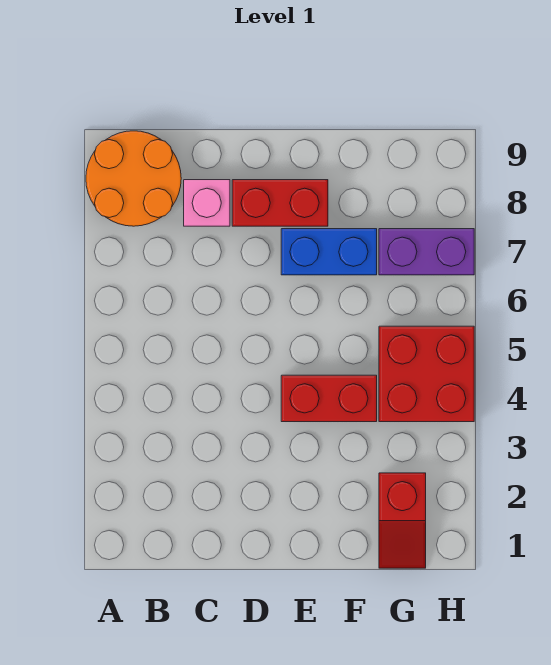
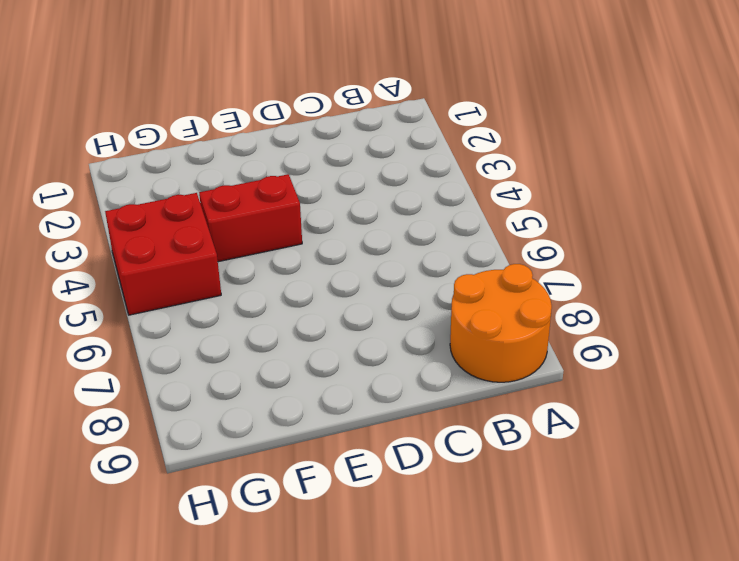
none -> pink 1x1 brick [184,180,230,226]
none -> red 1x2 brick [232,180,328,226]

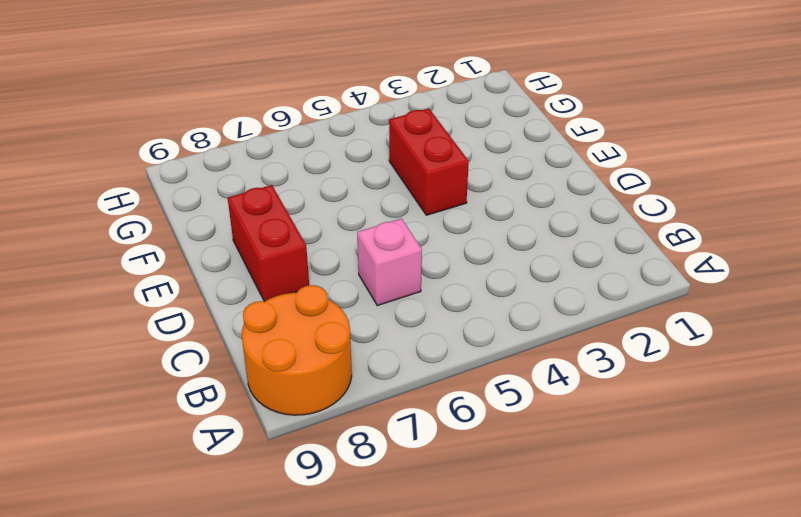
pink 1x1 brick [357,218,422,306] -> pink 1x1 brick moved to [184,180,230,226]
none -> blue 1x2 brick [281,229,377,275]
none -> red 1x2 slope [379,473,426,568]

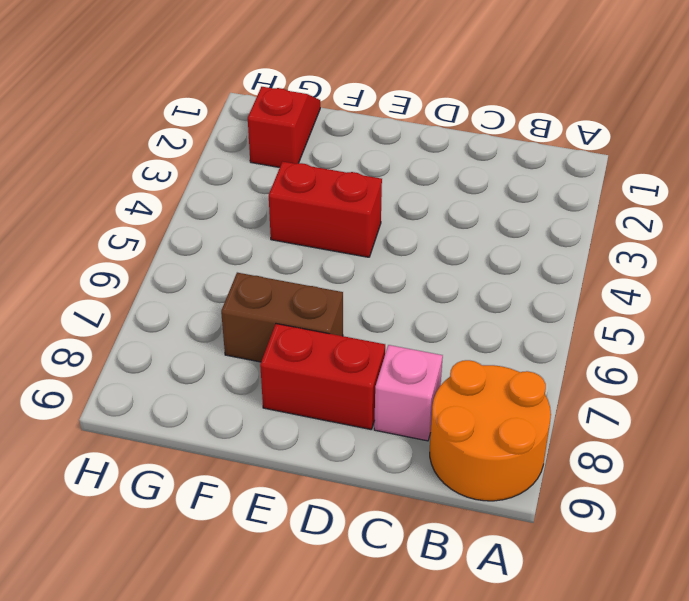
brown 1x2 brick [221,273,343,362] -> blue 1x2 brick [281,229,377,275]
none -> red 2x2 brick [379,326,474,422]
none -> purple 1x2 brick [379,229,474,275]

